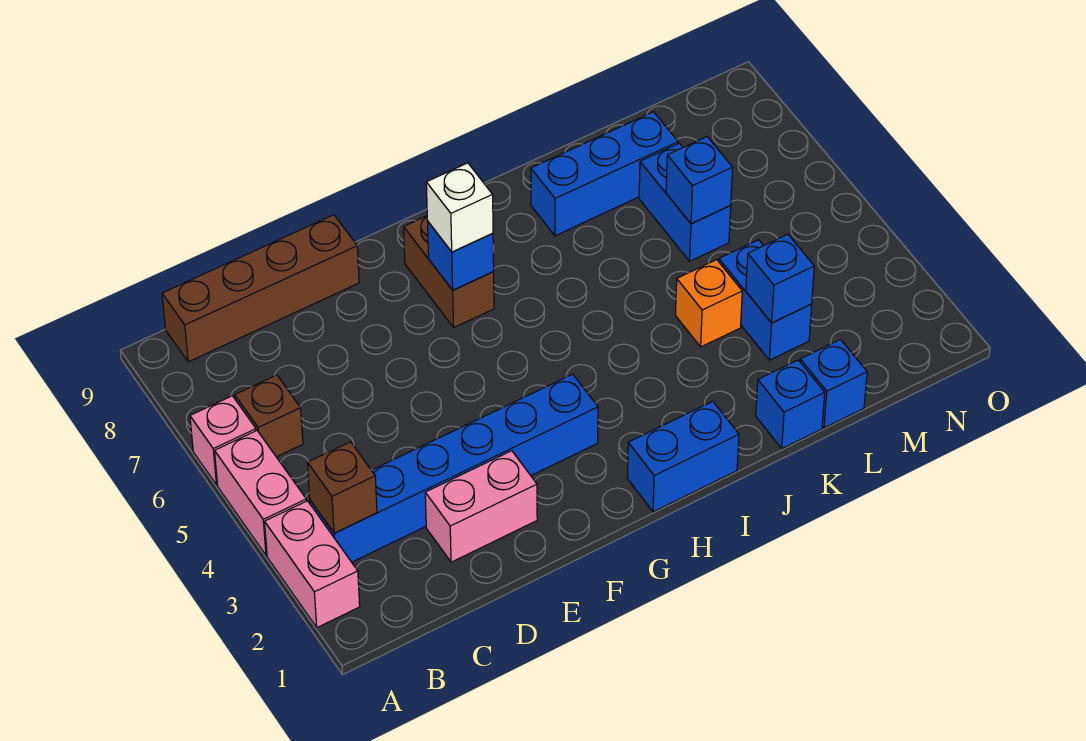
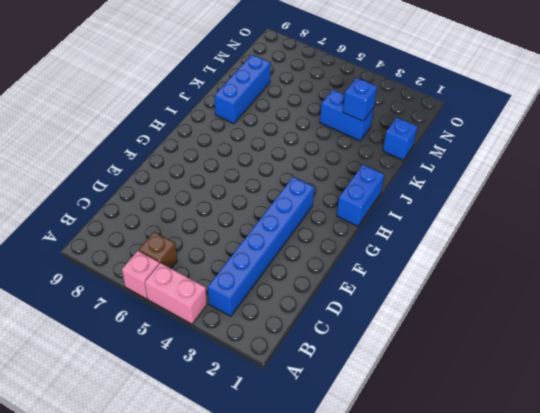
none -> pink 1x2 brick [265,501,360,627]
none -> brown 1x4 brick [162,215,359,362]
none -> pink 1x2 brick [425,451,537,562]

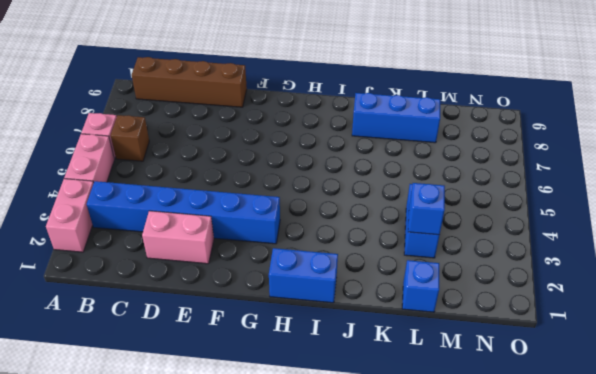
none -> brown 1x2 brick [404,216,494,327]
none -> blue 1x1 brick [756,360,825,449]
none -> orange 1x1 brick [675,260,742,347]

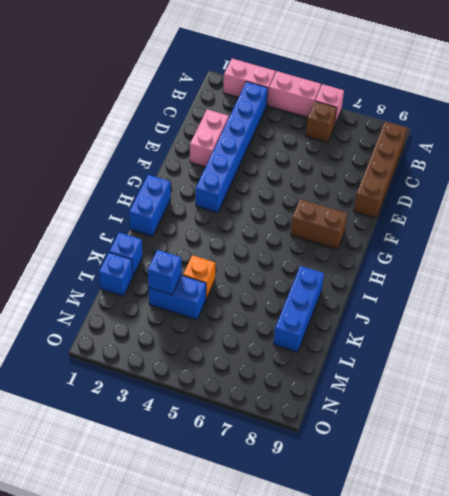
none -> blue 1x2 brick [639,143,731,261]
none -> brown 1x1 brick [307,442,377,533]
none -> blue 1x1 brick [428,222,494,290]

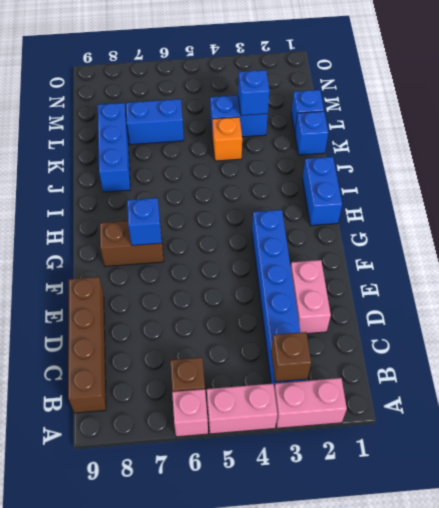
none -> blue 1x1 brick [666,137,733,224]
none -> white 1x1 brick [426,163,493,252]

